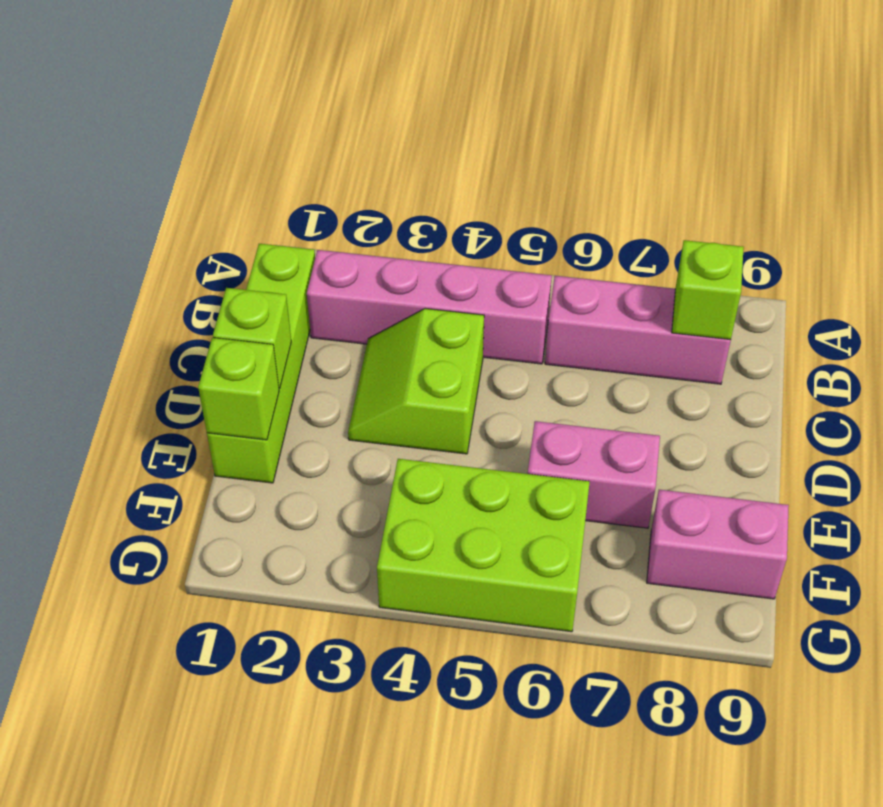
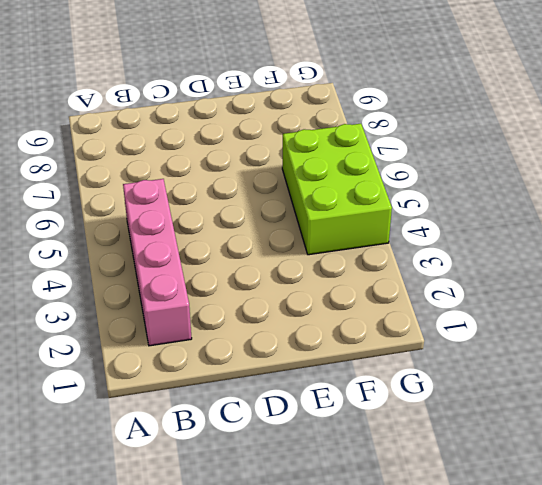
none -> lime 1x4 brick [207,244,315,483]
none -> pink 1x3 brick [545,276,731,384]

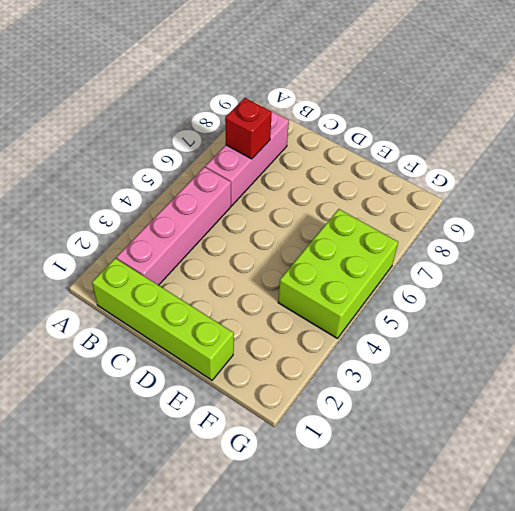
red 1x1 brick [225,98,272,159] -> none
none -> lime 2x2 slope [348,308,484,454]
none -> pink 1x2 brick [528,421,660,528]

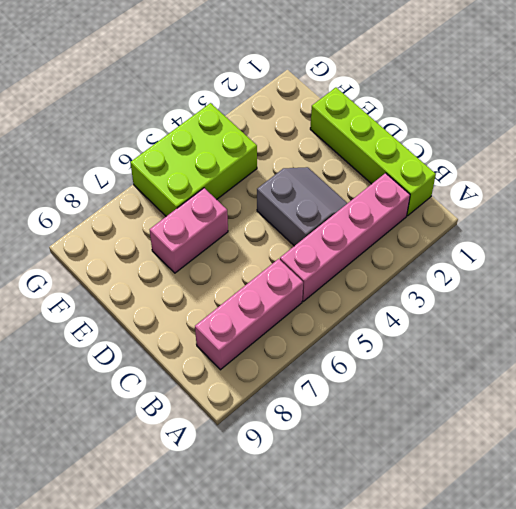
grey 2x2 slope [257,167,347,246] -> lime 2x2 slope [348,308,484,454]
none -> pink 1x2 brick [647,490,789,599]
none -> lime 1x1 brick [672,240,744,340]

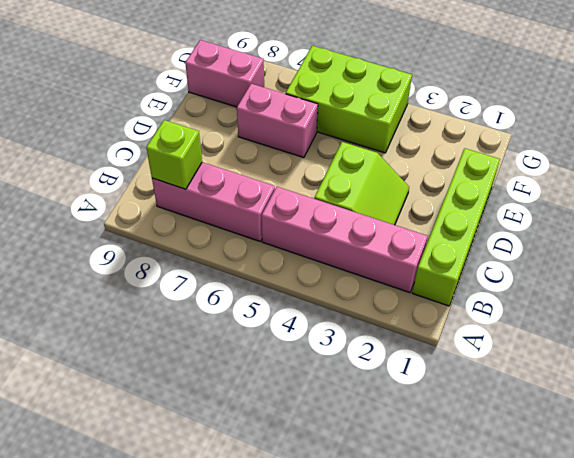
none -> lime 1x1 brick [213,288,291,389]
none -> lime 1x1 brick [198,338,279,440]

